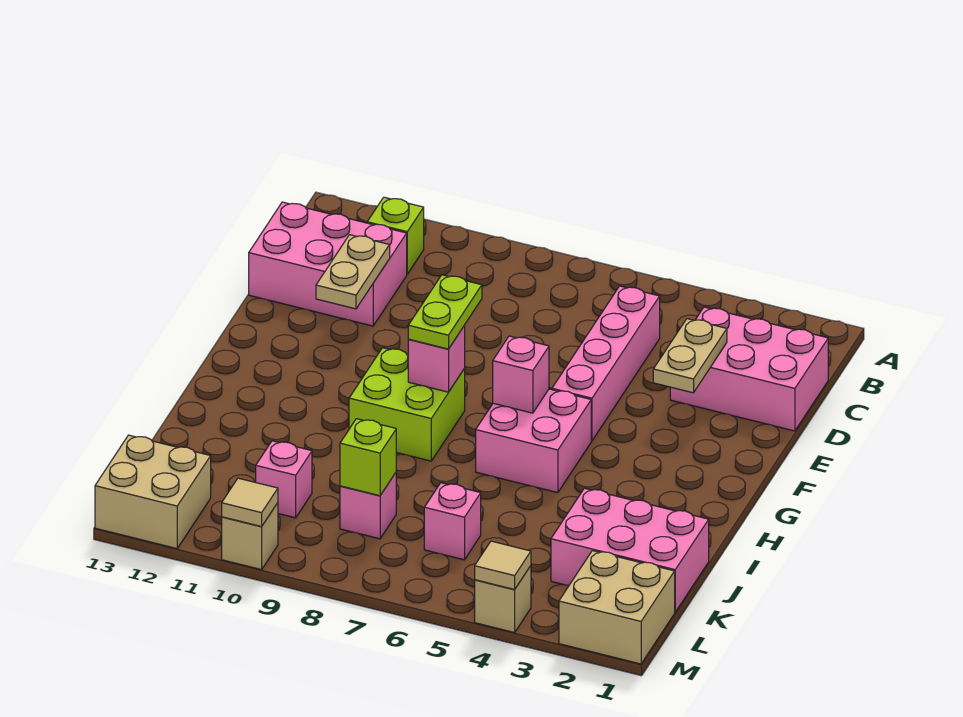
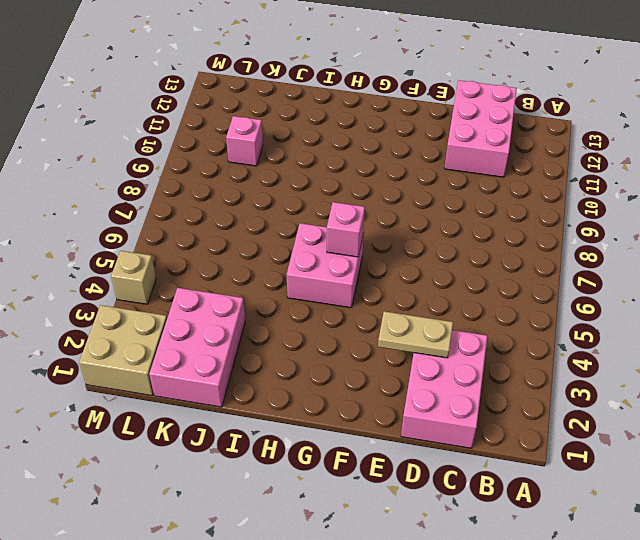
none -> lime 1x1 brick [367,197,424,274]
none -> pink 1x4 brick [552,286,660,441]
none -> lime 2x2 brick [349,348,465,461]

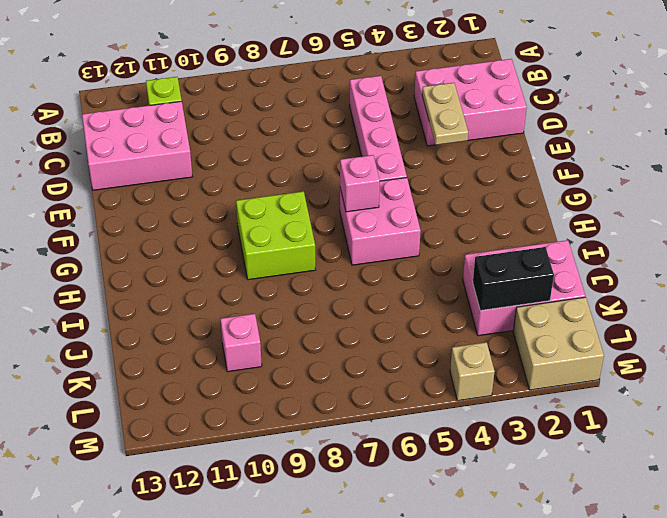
black 1x2 brick [473,247,554,310] -> none
none -> pink 1x1 brick [424,483,481,560]
none -> pink 1x1 brick [340,473,396,539]
none -> tan 2x2 brick [95,435,211,549]

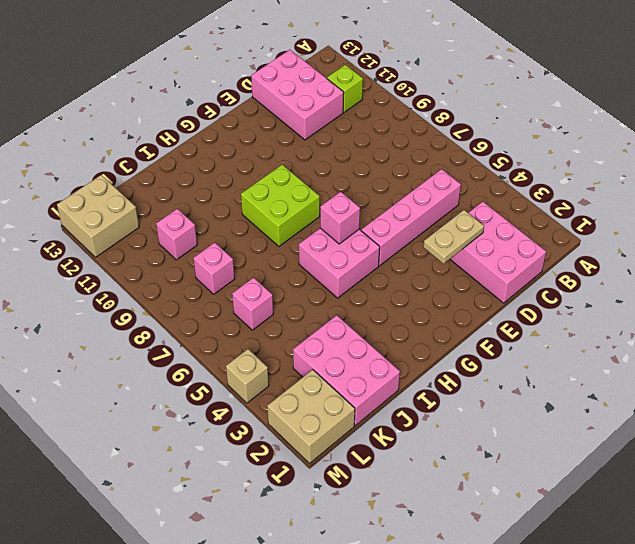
none -> tan 1x1 brick [222,503,278,570]
none -> tan 1x2 plate [316,235,390,309]
none -> pink 1x1 brick [408,326,465,392]

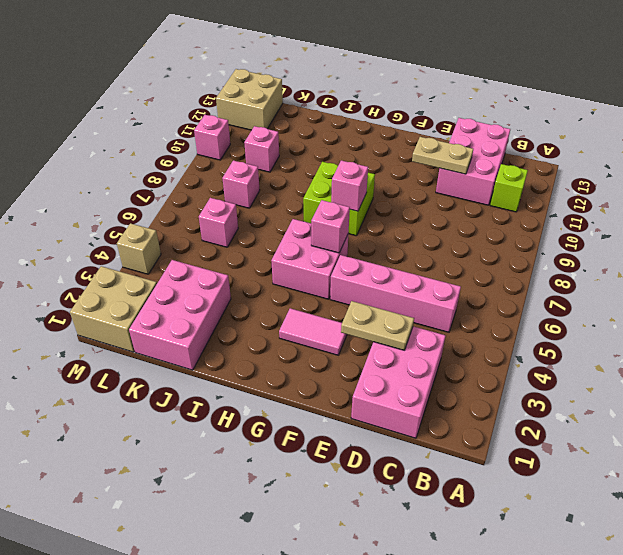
pink 1x2 tile [279,308,347,355] -> none
pink 1x1 brick [194,115,230,160] -> tan 1x1 brick [222,503,278,570]
none -> lime 1x1 brick [340,419,396,496]
none -> tan 1x1 tile [475,541,531,589]
none -> tan 1x1 tile [222,478,278,527]

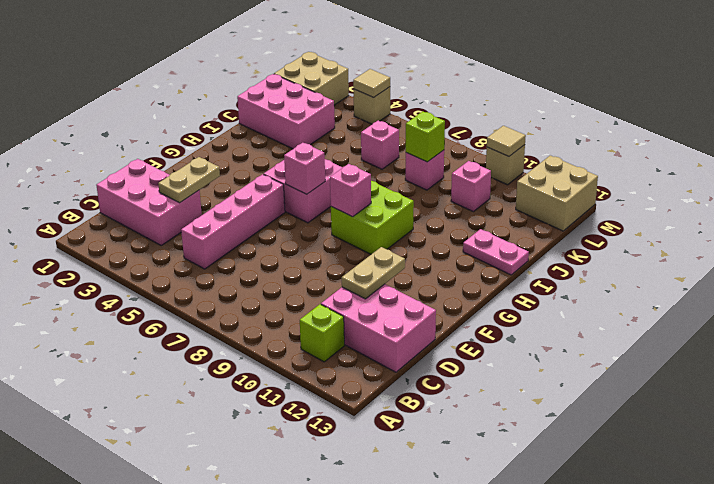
pink 1x2 plate [463,229,529,275] -> none
none -> lime 1x2 plate [408,275,482,349]

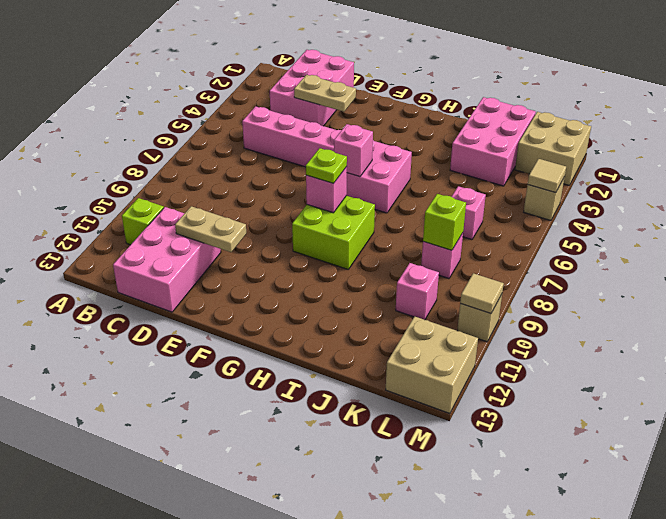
lime 1x1 plate [306,148,347,184] -> lime 1x2 plate [408,275,482,349]

